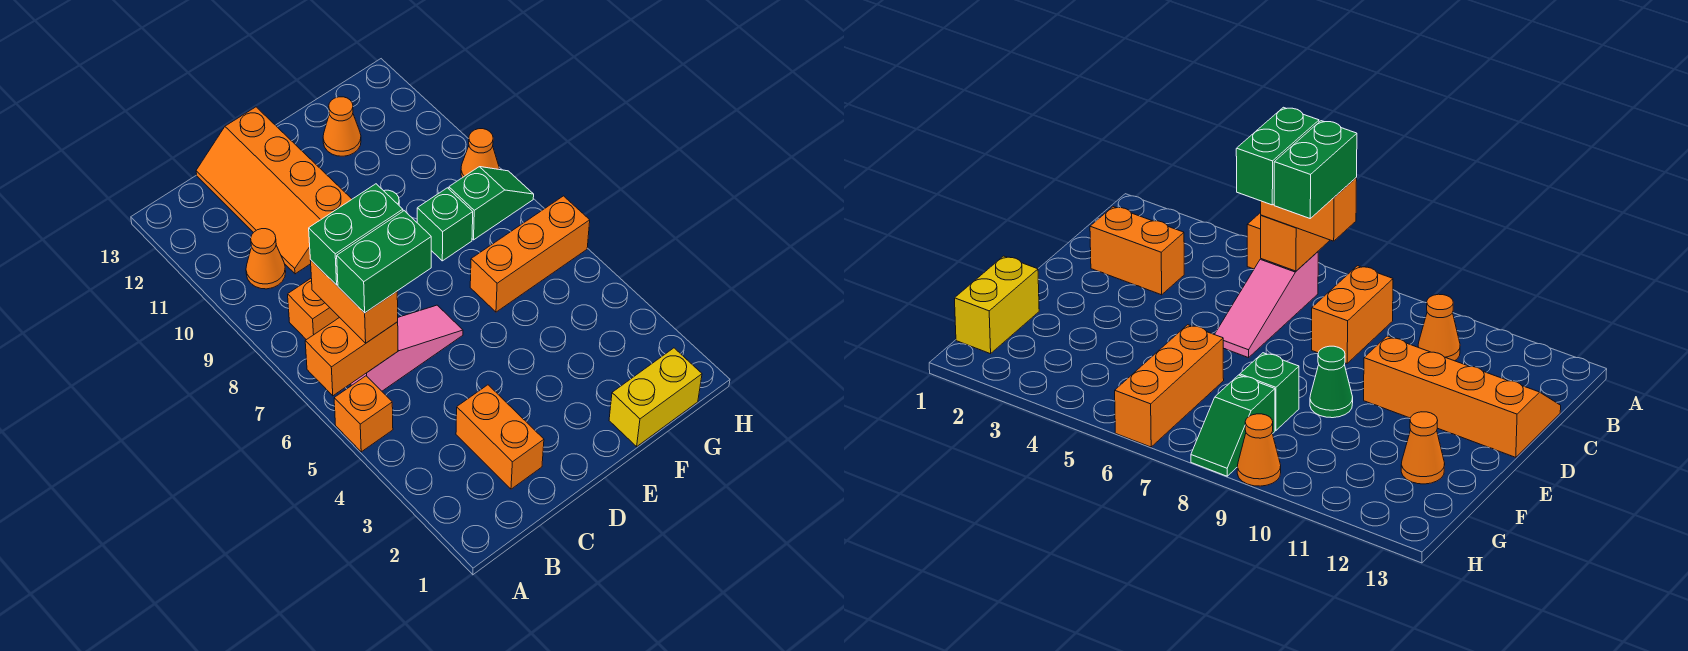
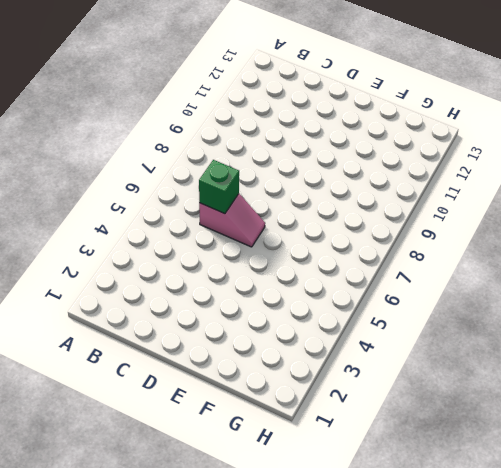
pink 1x2 slope [199,194,265,247] -> pink 1x3 slope [351,305,463,391]
green 1x1 brick [199,160,239,214] -> green 1x1 brick moved to [417,188,473,261]
none -> orange 1x1 brick [334,376,393,452]
none -> orange 1x2 brick [288,278,339,340]
none -> orange 1x1 cone [246,229,286,289]

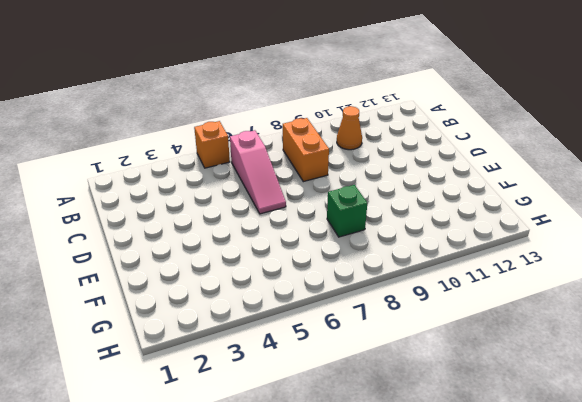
none -> orange 1x2 brick [456,385,544,489]
none -> orange 2x4 slope [196,107,352,274]
none -> green 1x1 cone [1310,346,1353,418]

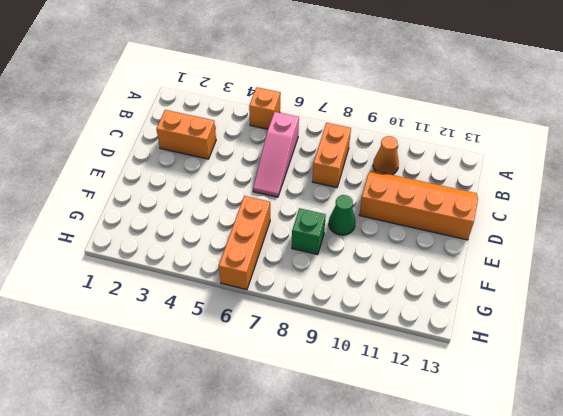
none -> yellow 1x2 brick [609,348,702,446]
none -> orange 1x1 cone [323,97,361,156]
none -> green 1x2 slope [449,167,534,240]

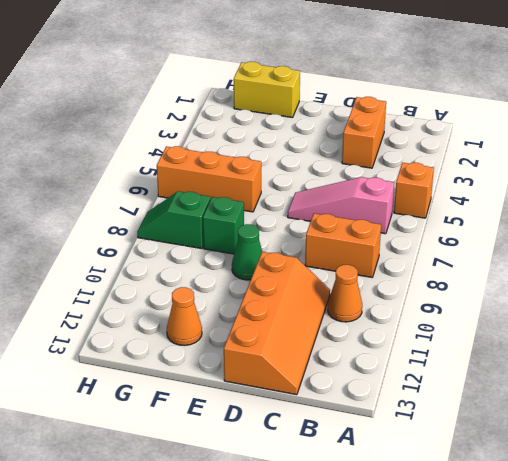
none -> orange 1x1 cone [461,129,499,178]
none -> orange 1x2 brick [305,317,398,396]
none -> orange 1x2 brick [310,260,398,343]

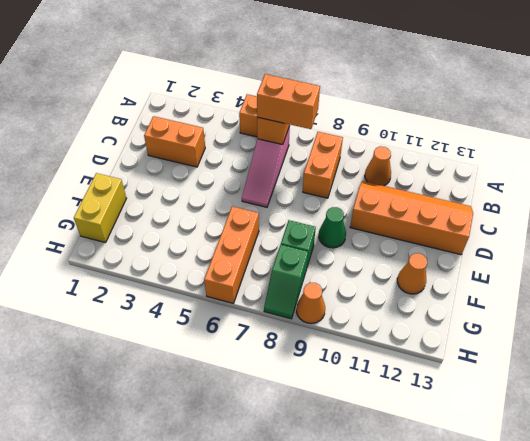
none -> green 1x2 brick [337,211,431,313]
none -> green 1x2 brick [309,184,403,285]

